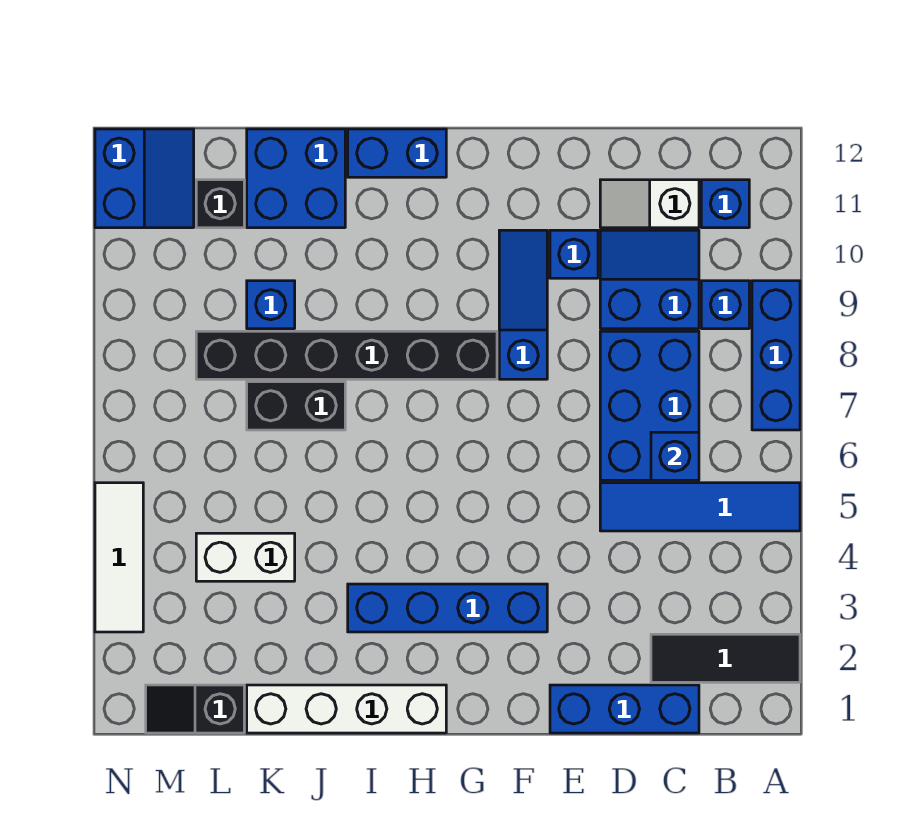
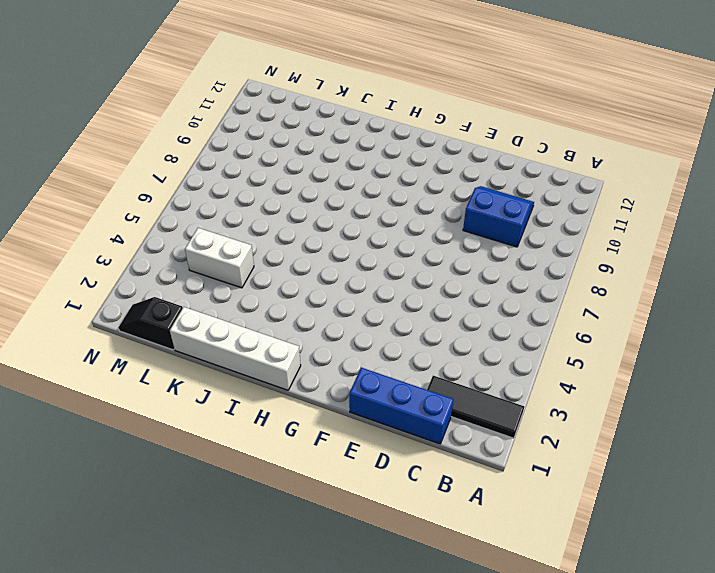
none -> blue 1x4 tile [600,483,800,531]
none -> blue 1x3 brick [752,281,800,430]
none -> blue 1x1 brick [701,281,749,329]

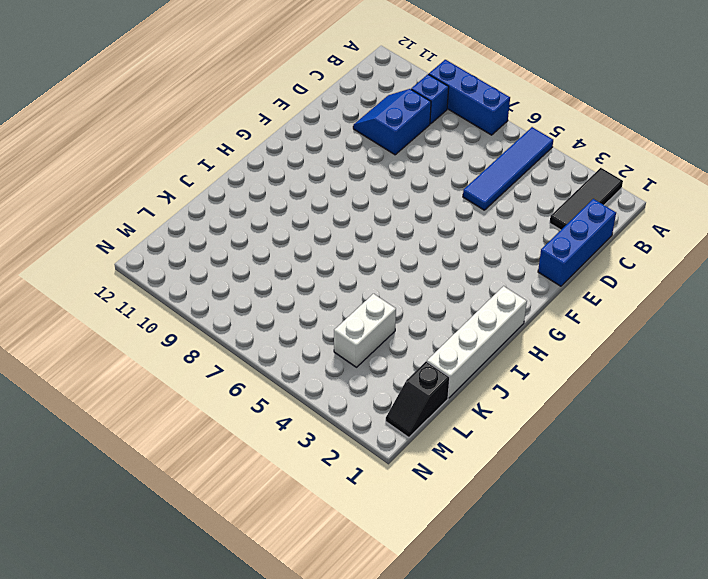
none -> blue 1x1 brick [701,180,749,228]
none -> blue 2x3 brick [600,331,699,480]
none -> white 1x2 slope [600,180,699,228]

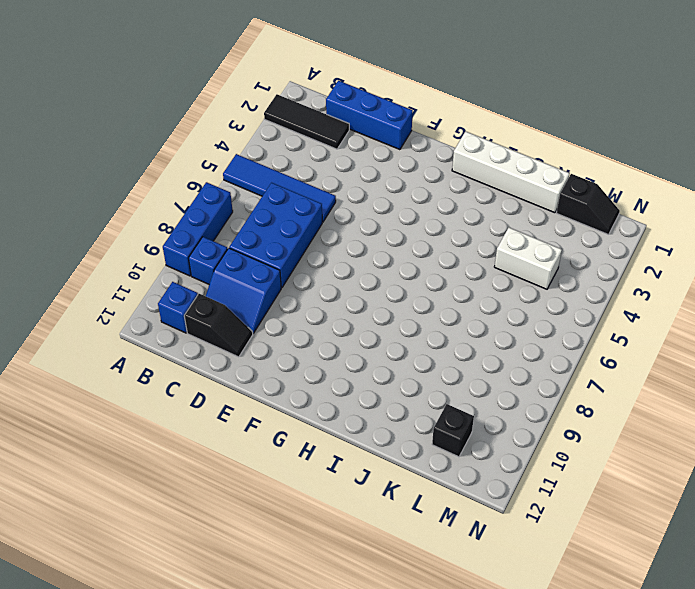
black 1x2 slope [184,294,253,357] -> white 1x2 slope [600,180,699,228]
none -> blue 1x1 brick [550,230,598,278]
none -> blue 1x4 brick [348,584,547,632]
none -> blue 1x3 slope [499,230,547,379]

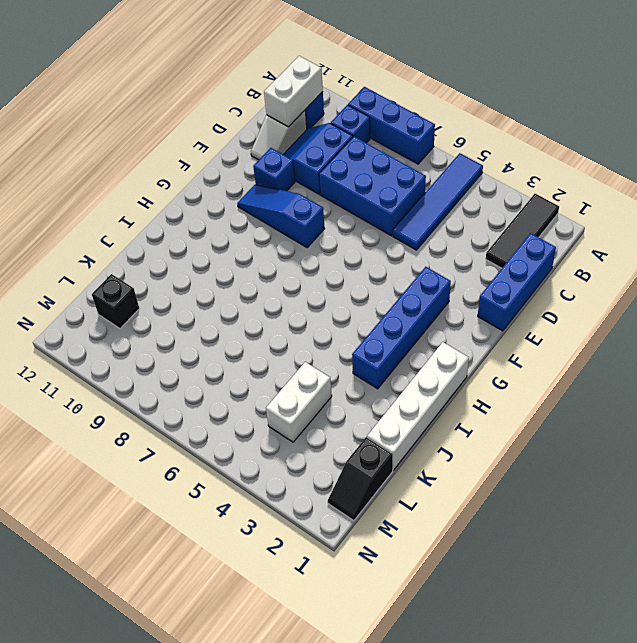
white 1x2 brick [264,56,323,127] -> none
none -> black 1x6 brick [196,331,497,379]
none -> blue 1x2 brick [348,129,446,177]
none -> black 1x2 brick [247,382,345,430]

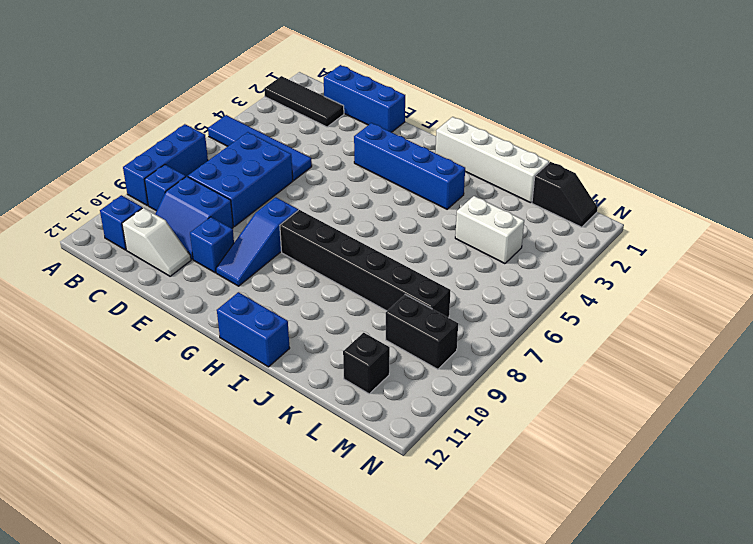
black 1x2 brick [386,295,458,369] -> black 1x2 brick moved to [247,382,345,430]
none -> blue 2x2 brick [247,129,345,228]
none -> blue 1x1 brick [247,281,295,329]
none -> blue 2x2 slope [95,129,194,228]

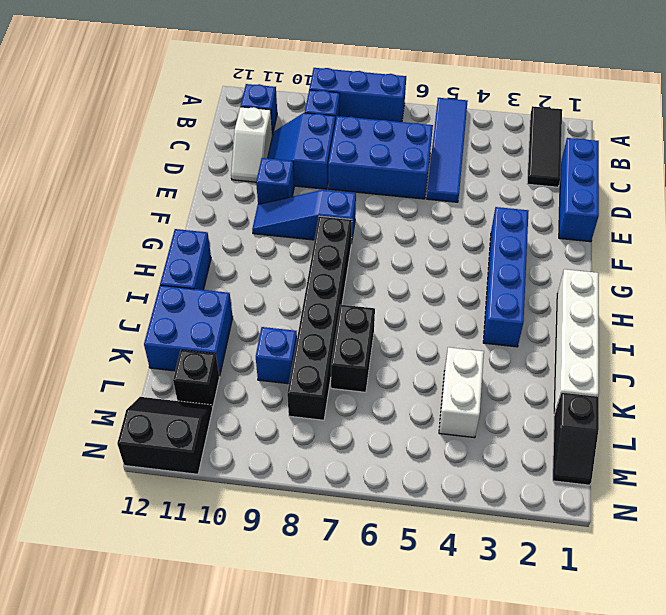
black 2x2 slope [117,397,213,474] -> blue 2x2 slope [95,129,194,228]
none -> white 1x3 tile [95,483,143,632]
none -> blue 1x1 brick [651,432,699,480]

